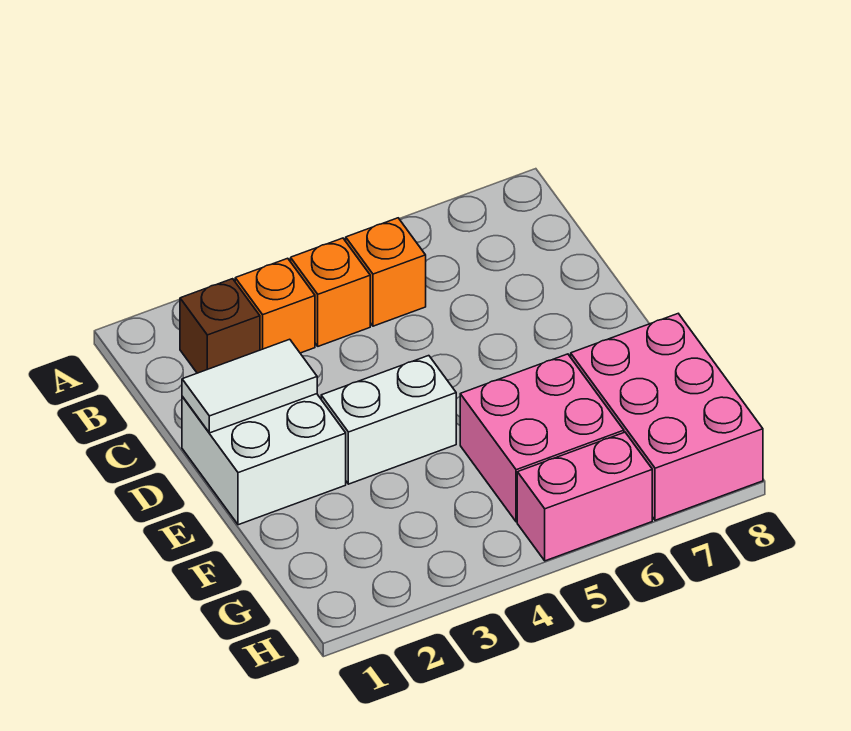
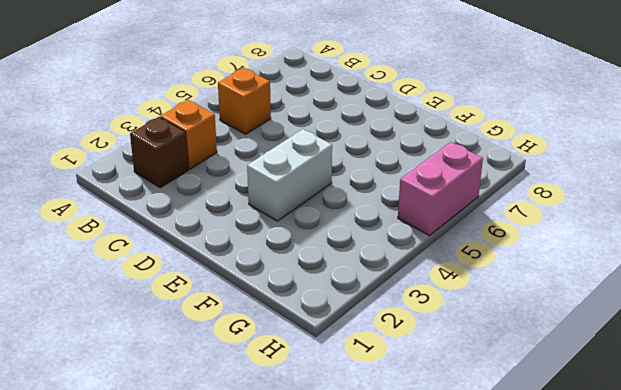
none -> orange 1x1 brick [291,238,370,346]
none -> white 2x2 brick [182,394,346,525]

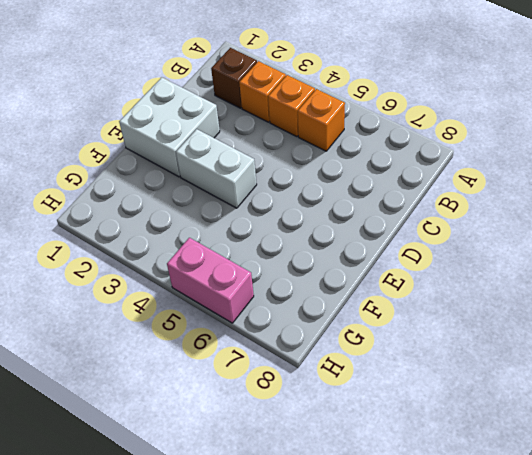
none -> pink 2x2 brick [460,354,624,522]
none -> pink 2x3 brick [571,314,763,520]

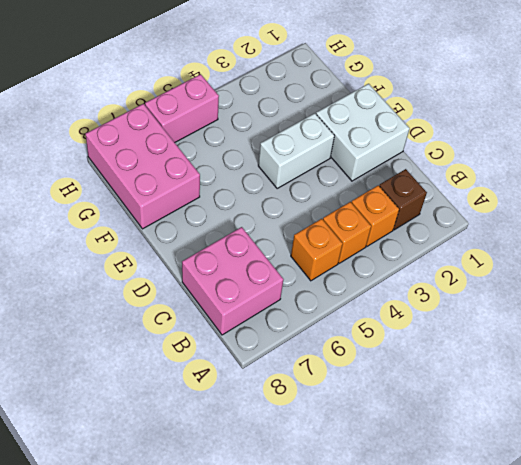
pink 2x2 brick [182,227,283,335] -> pink 2x2 brick moved to [460,354,624,522]
none -> white 1x2 tile [182,339,317,433]

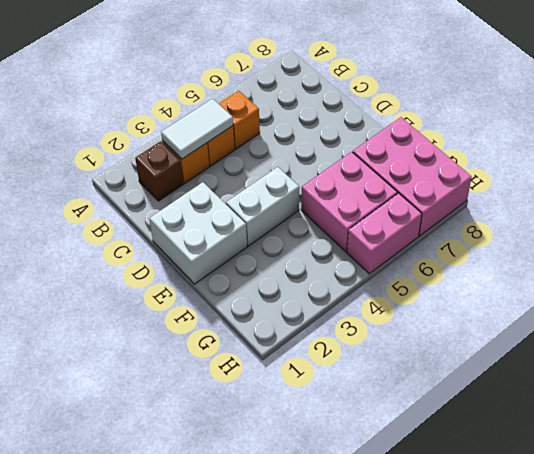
white 1x2 tile [161,99,233,159] -> white 1x2 tile moved to [182,339,317,433]

